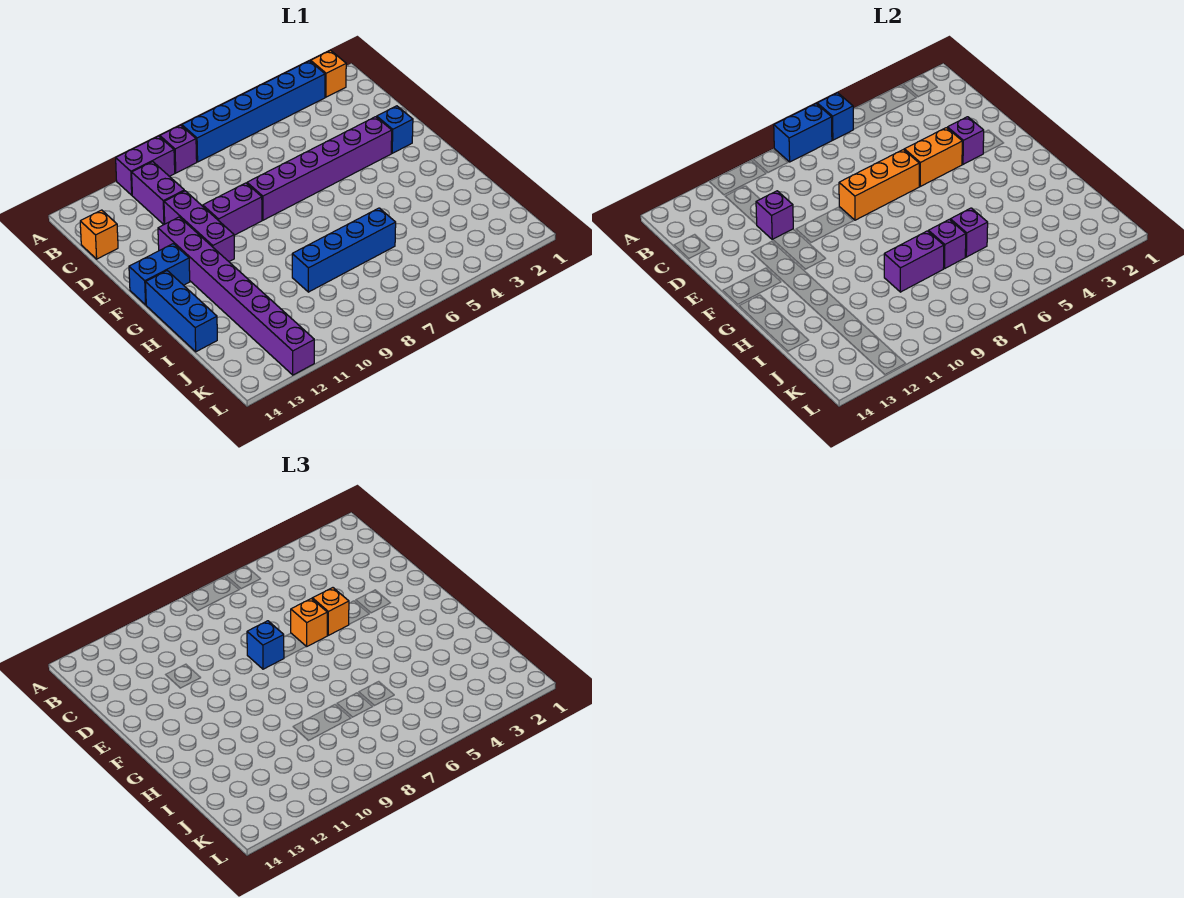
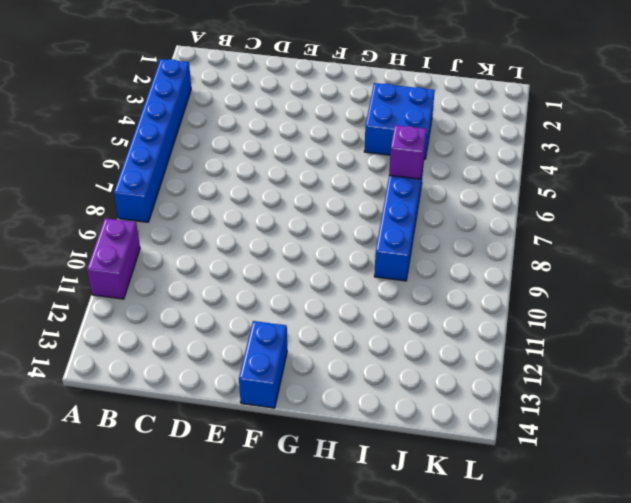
blue 2x2 brick [364,83,435,159] -> none
none -> orange 1x1 brick [311,50,346,97]
none -> purple 1x1 brick [160,125,197,173]
none -> purple 1x2 brick [132,162,184,224]

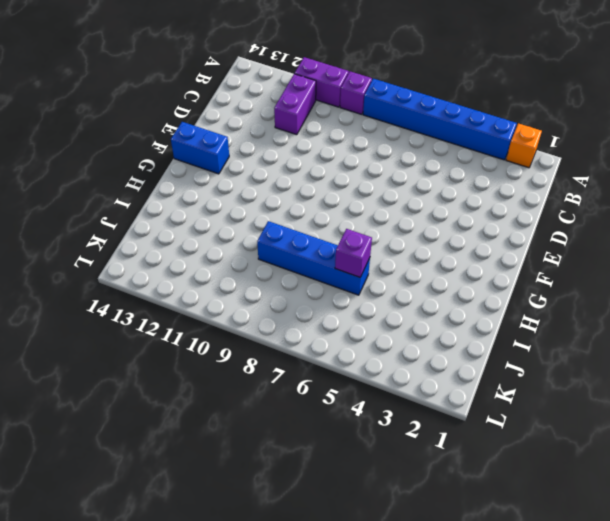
none -> orange 1x1 brick [80,210,118,259]
none -> purple 1x3 brick [164,191,234,261]
none -> blue 1x1 brick [377,106,413,153]

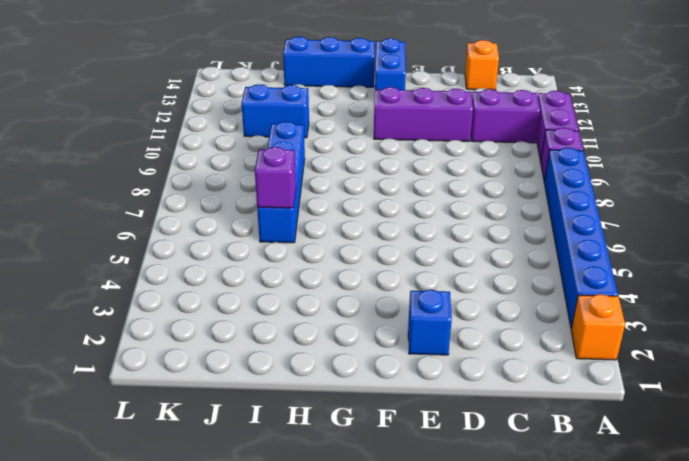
blue 1x2 brick [242,84,309,138] -> blue 1x2 brick turned to [774,104,832,162]
none -> purple 1x6 brick [247,117,392,220]
none -> purple 1x2 brick [203,183,262,235]
none -> purple 1x8 brick [158,217,314,375]

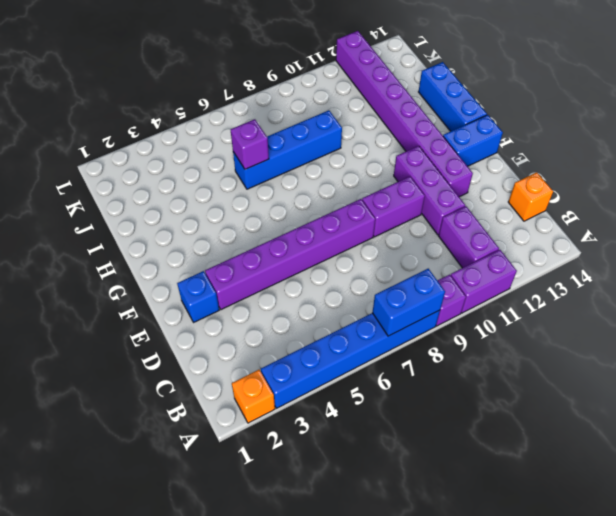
none -> blue 1x1 brick [817,93,853,140]
none -> purple 1x1 brick [756,191,793,240]
none -> purple 1x1 brick [947,117,984,164]

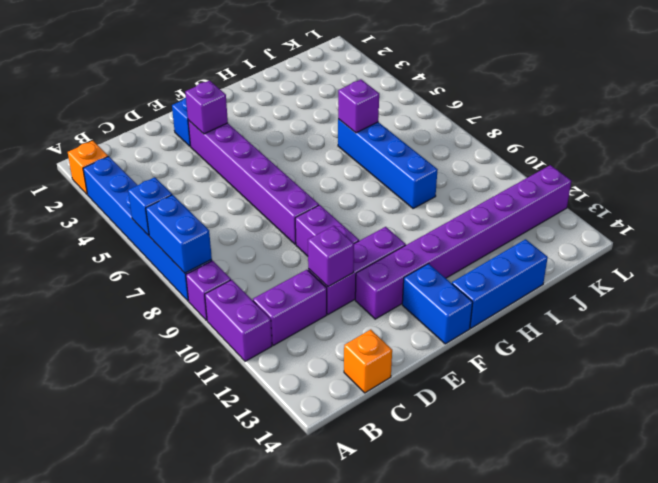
none -> orange 1x2 brick [904,128,962,186]
none -> orange 1x3 brick [839,150,920,220]
none -> purple 1x1 brick [928,219,966,269]

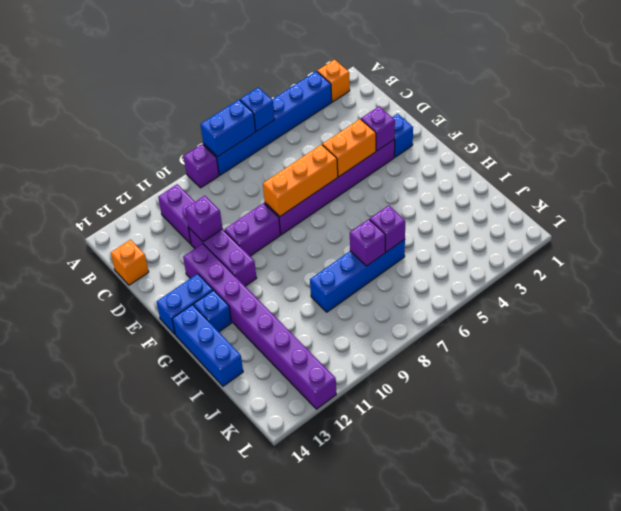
blue 1x1 brick [194,290,232,332] -> blue 1x1 brick moved to [247,621,284,669]
none -> purple 1x2 brick [116,136,175,195]
none -> purple 1x2 brick [884,231,944,292]
none -> orange 1x1 brick [312,588,349,635]

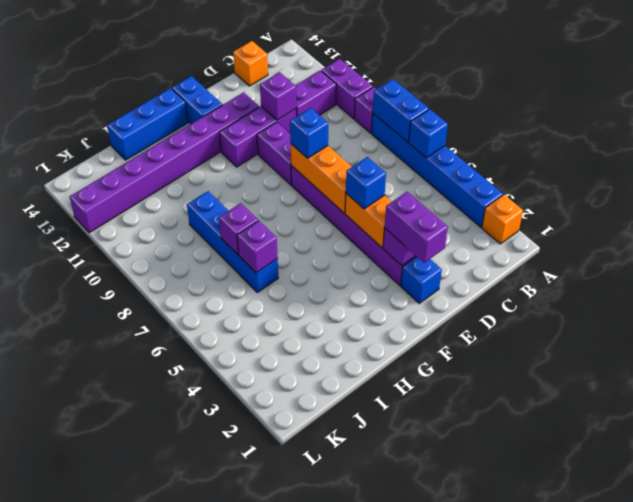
purple 1x2 brick [385,192,448,263] -> purple 1x2 brick moved to [884,231,944,292]
blue 1x1 brick [346,157,386,209] -> orange 1x1 brick [312,588,349,635]
none -> orange 1x1 brick [291,599,327,647]

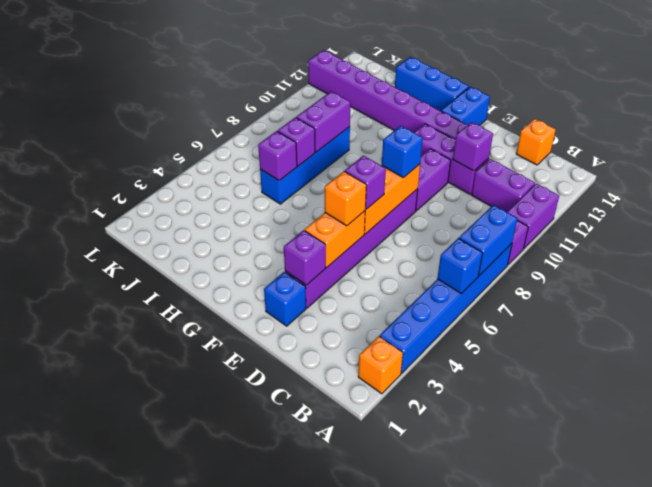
purple 1x1 brick [345,156,386,209] -> orange 1x1 brick [291,599,327,647]

